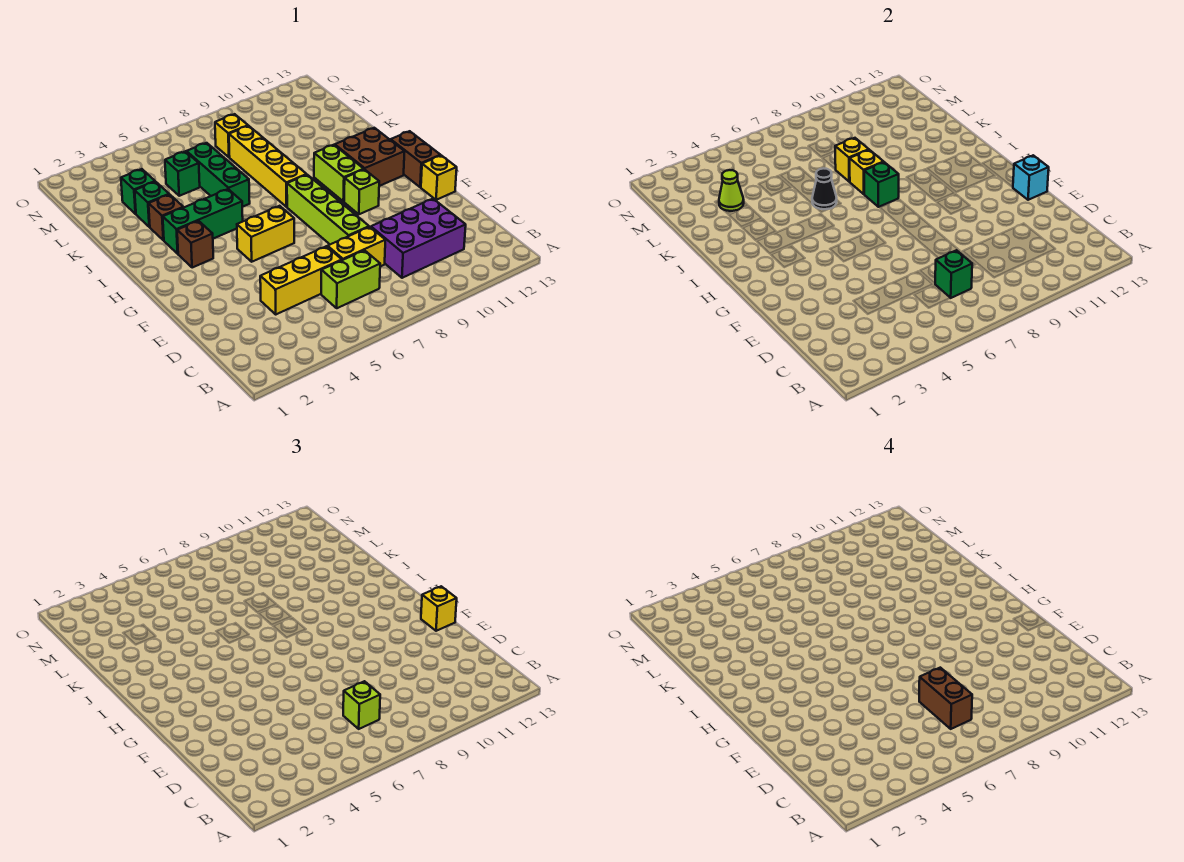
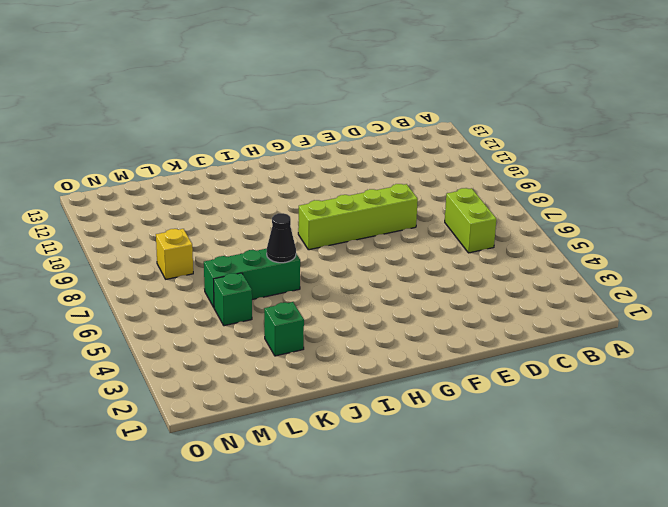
none -> purple 2x3 brick [371,199,466,278]
none -> yellow 1x3 brick [260,246,342,314]
none -> yellow 1x2 brick [328,227,385,267]
none -> yellow 1x1 brick [421,155,457,200]

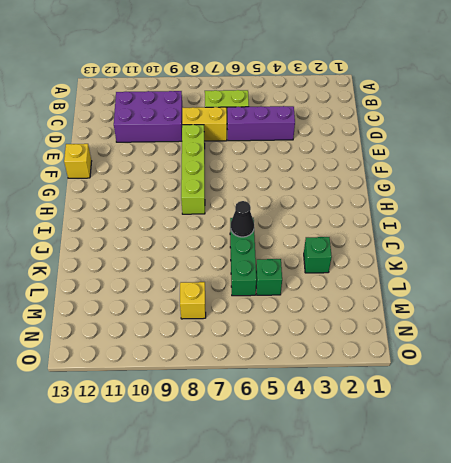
purple 1x3 brick [227,106,295,141] -> yellow 1x3 brick [260,246,342,314]
none -> yellow 1x2 brick [237,206,294,262]
none -> lime 1x1 brick [344,169,379,214]
none -> brown 1x2 brick [391,131,440,187]
none -> brown 1x1 brick [177,221,213,268]

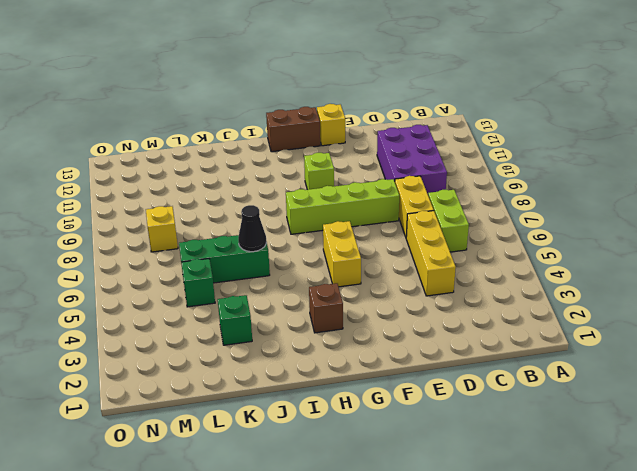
none -> lime 1x2 brick [314,145,364,202]
none -> brown 2x2 brick [335,128,405,186]
none -> green 1x3 brick [163,189,243,254]
none -> yellow 1x4 brick [229,126,307,207]

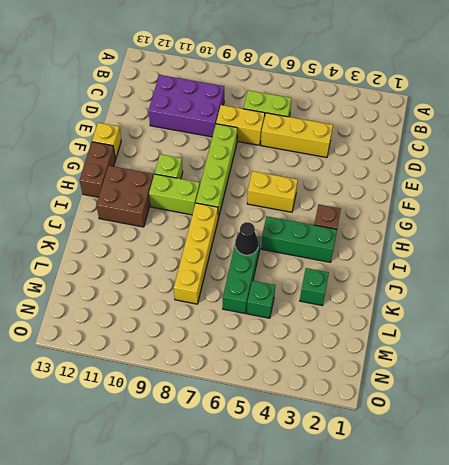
lime 1x2 brick [149,174,200,215] -> lime 1x2 brick turned to [314,145,364,202]
none -> brown 1x1 brick [149,195,183,240]
none -> green 1x1 brick [121,169,155,214]
none -> yellow 1x1 brick [215,114,248,157]
none -> green 1x1 brick [935,250,972,298]

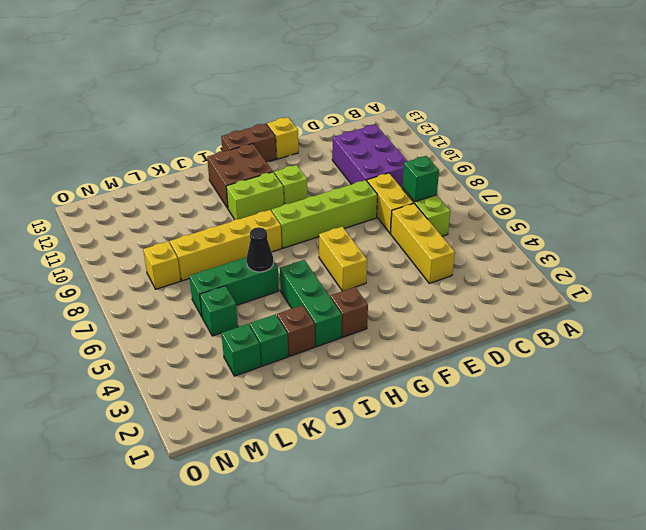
none -> cyan 1x1 brick [1013,155,1049,200]
none -> green 1x1 brick [864,162,899,207]
none -> yellow 1x1 brick [850,150,883,194]
none -> yellow 1x1 brick [835,138,869,182]

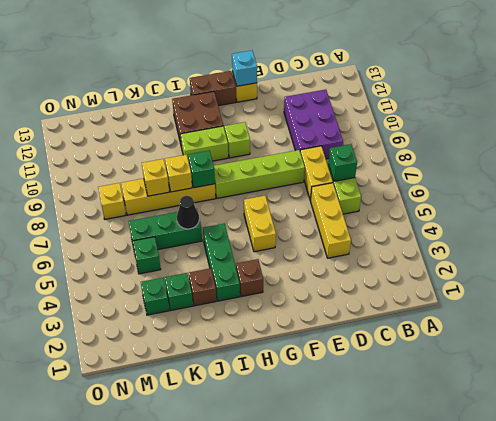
none -> lime 1x1 cone [719,170,744,211]
none -> lime 1x1 brick [343,681,380,729]
none -> yellow 1x1 brick [421,586,457,631]
none -> brown 1x2 brick [919,668,972,729]

